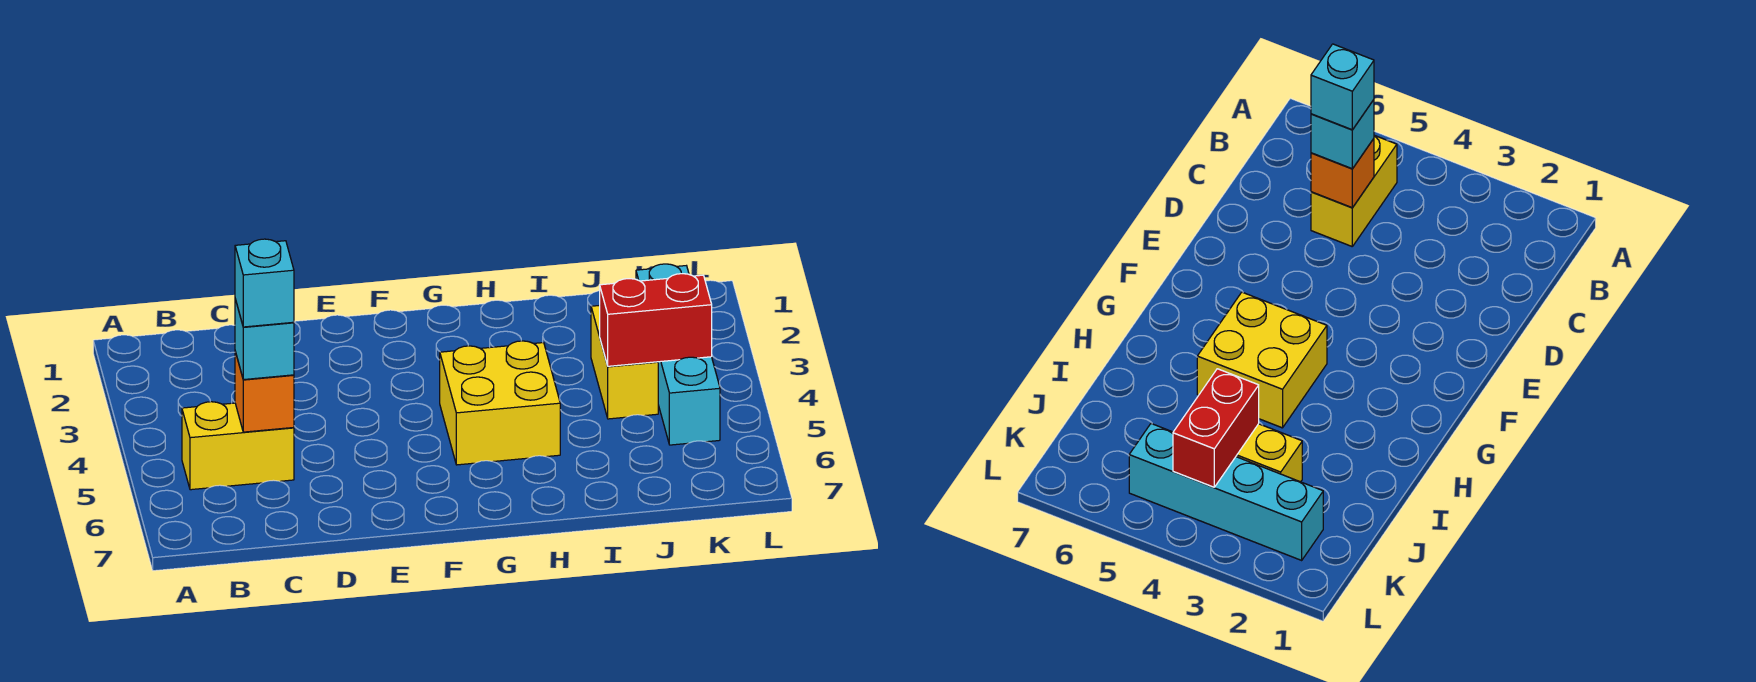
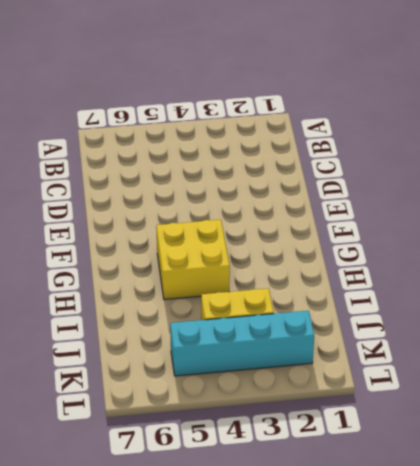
none -> yellow 1x2 brick [182,402,294,490]
none -> orange 1x1 brick [235,352,294,432]

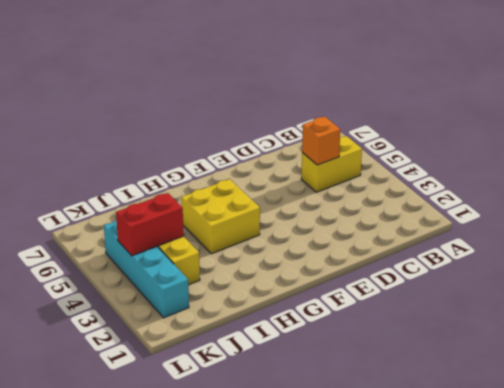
none -> cyan 1x1 brick [235,299,294,380]
none -> cyan 1x1 brick [235,239,294,327]

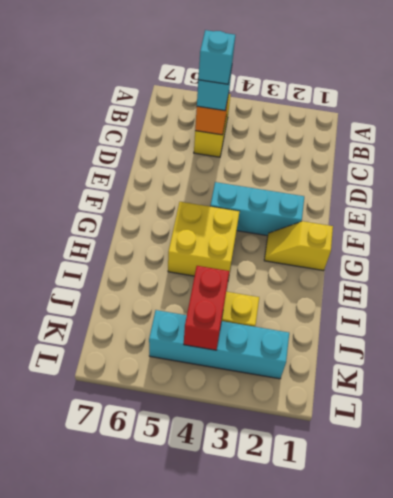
cyan 1x3 brick [210,182,304,236] -> none
yellow 1x2 slope [264,221,333,271] -> none

